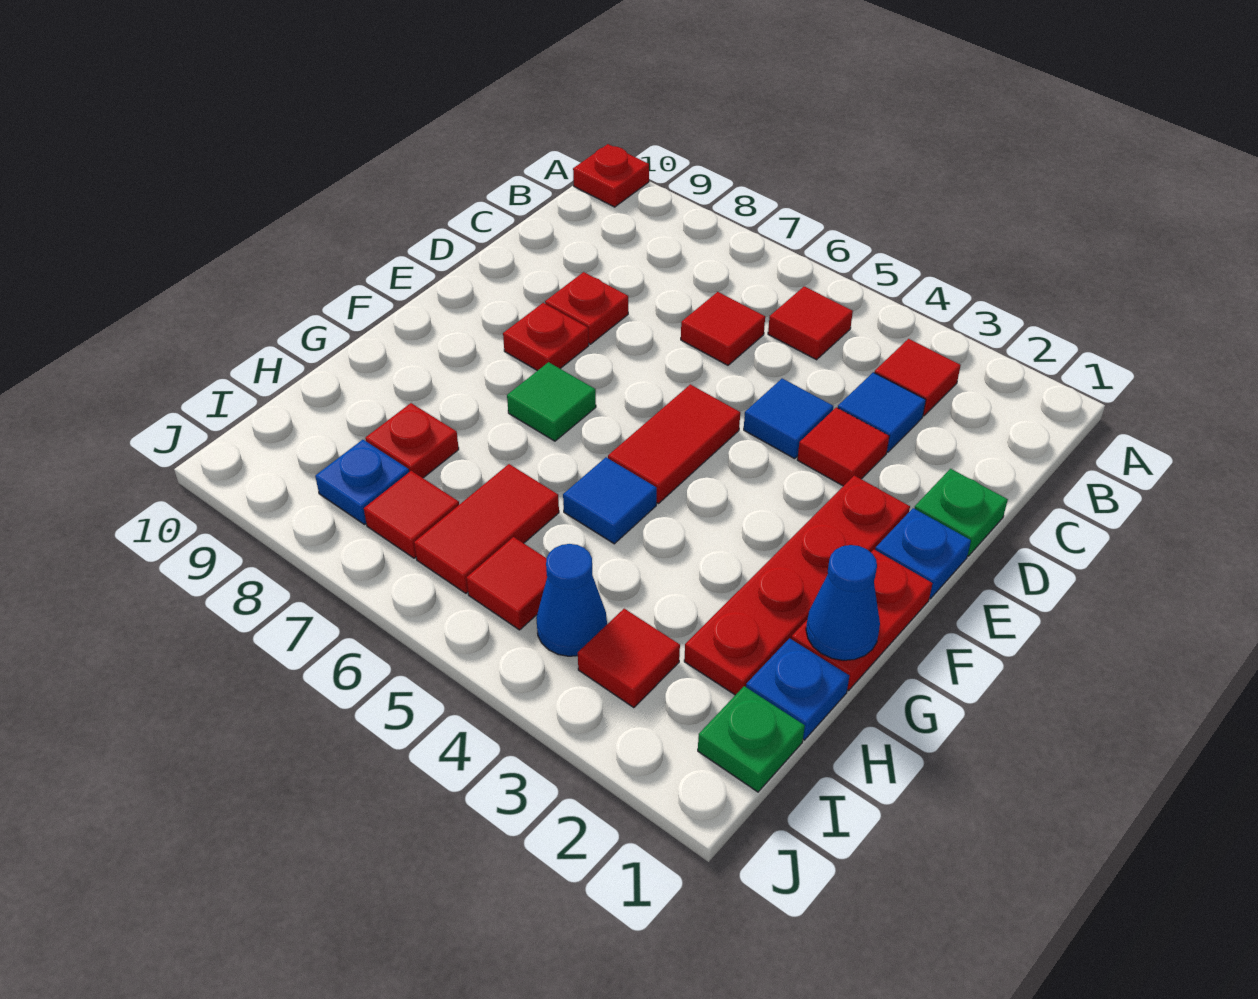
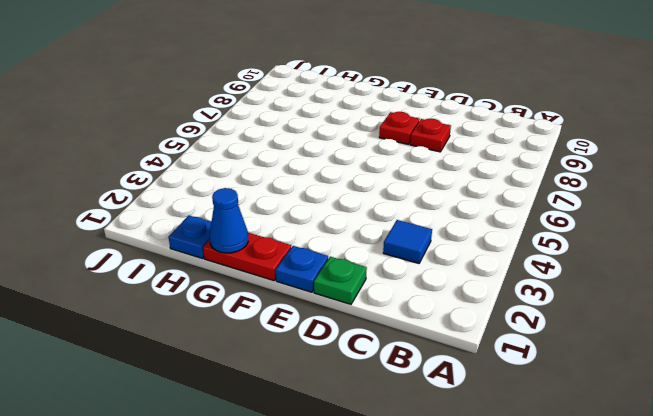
none -> red 1x1 plate [573,144,649,207]
none -> red 1x1 tile [875,339,961,416]
none -> red 1x1 tile [768,286,853,360]

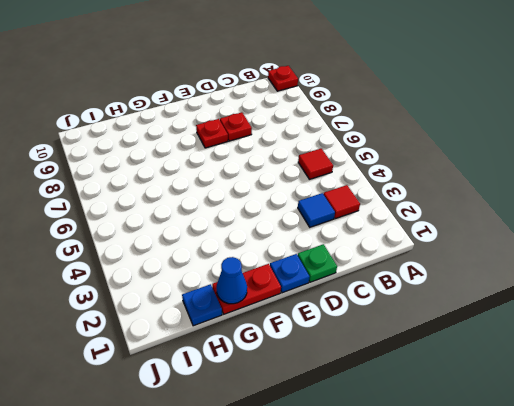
none -> red 1x1 tile [681,292,765,365]
none -> red 1x1 tile [797,407,889,486]
none -> blue 1x1 tile [744,378,833,459]

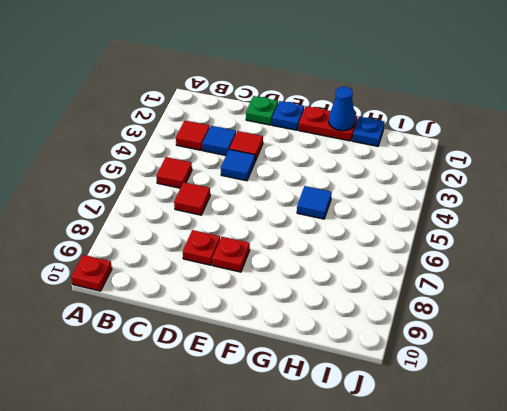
none -> red 1x4 plate [684,475,910,695]
none -> red 1x2 tile [608,384,740,504]
none -> green 1x1 tile [507,362,596,441]

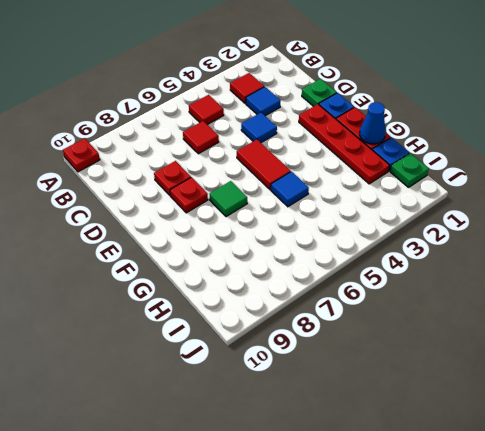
none -> red 1x1 tile [797,407,889,486]
none -> red 1x2 tile [414,464,559,593]
none -> red 1x1 plate [365,403,459,478]

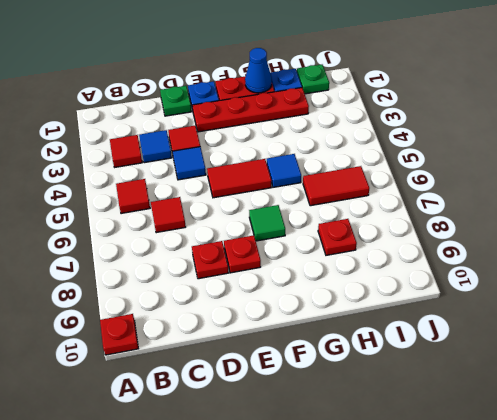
none -> red 1x1 tile [578,609,680,708]
none -> blue 1x1 cone [536,544,607,656]
none -> red 1x1 tile [466,537,547,630]

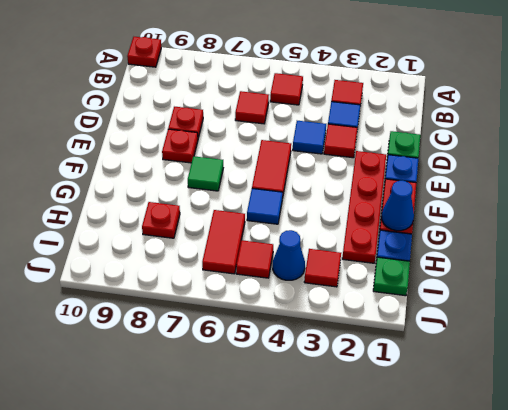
none -> red 1x1 tile [364,471,459,558]
none -> blue 1x1 plate [315,440,409,524]

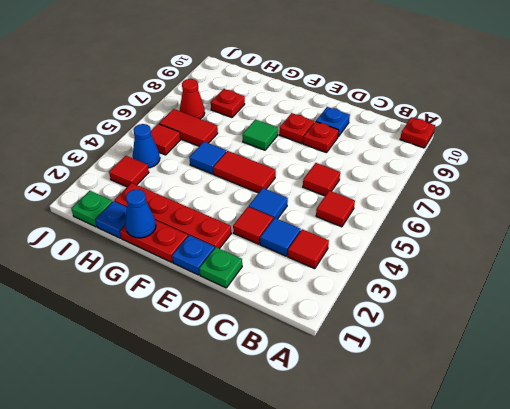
blue 1x1 plate [316,107,350,137] -> blue 1x1 plate moved to [315,440,409,524]
red 1x1 cone [180,79,205,119] -> red 1x1 tile [364,471,459,558]

